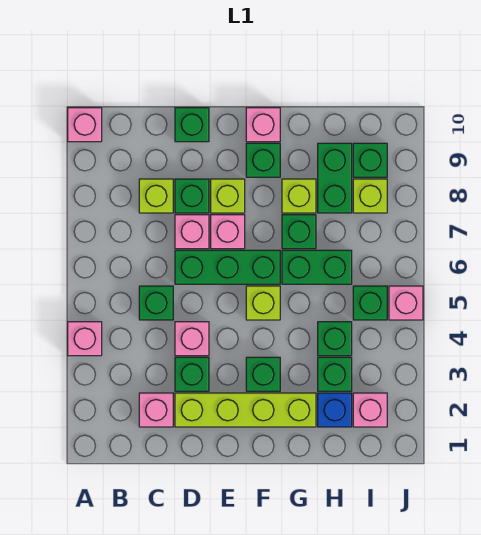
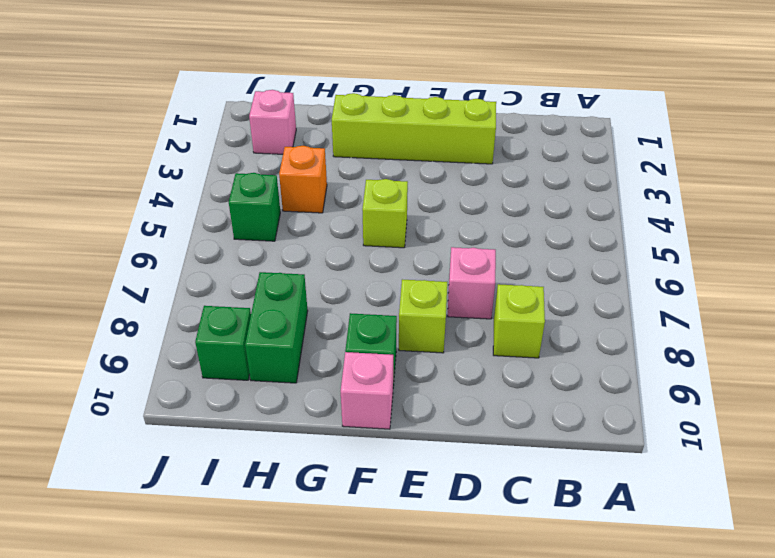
orange 1x1 brick [279,146,327,213] -> green 1x1 brick [318,322,352,356]
none -> pink 1x1 brick [68,322,102,356]
none -> pink 1x1 brick [68,108,102,142]
none -> pink 1x1 brick [139,393,173,427]
none -> green 1x1 brick [139,286,173,320]

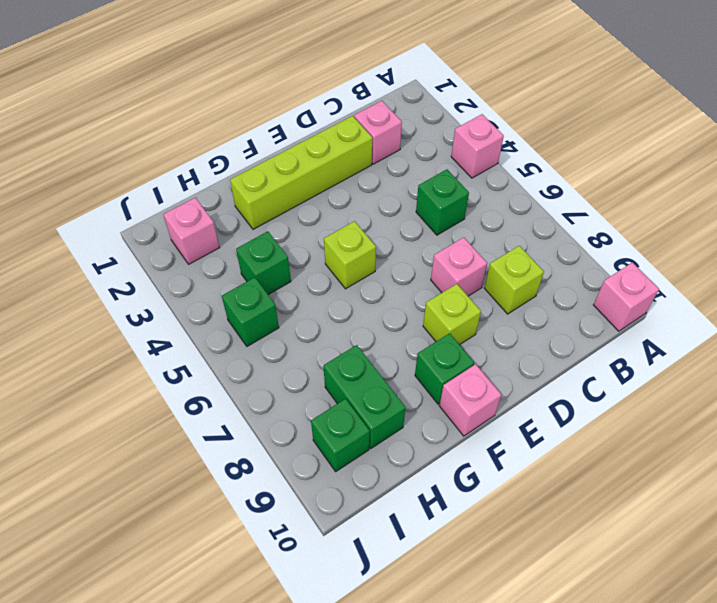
none -> green 1x1 brick [175,357,209,391]
none -> pink 1x1 brick [175,322,209,356]
none -> green 1x3 brick [175,250,280,284]
none -> green 1x1 brick [175,179,209,213]

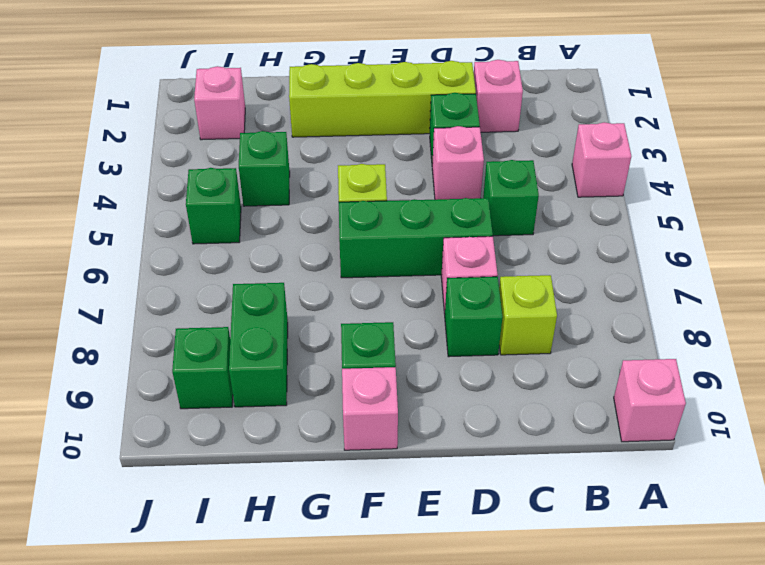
none -> green 1x1 brick [175,108,209,142]
none -> pink 1x1 brick [211,215,245,249]
none -> lime 1x1 brick [211,179,245,213]
none -> green 1x1 brick [246,357,280,391]

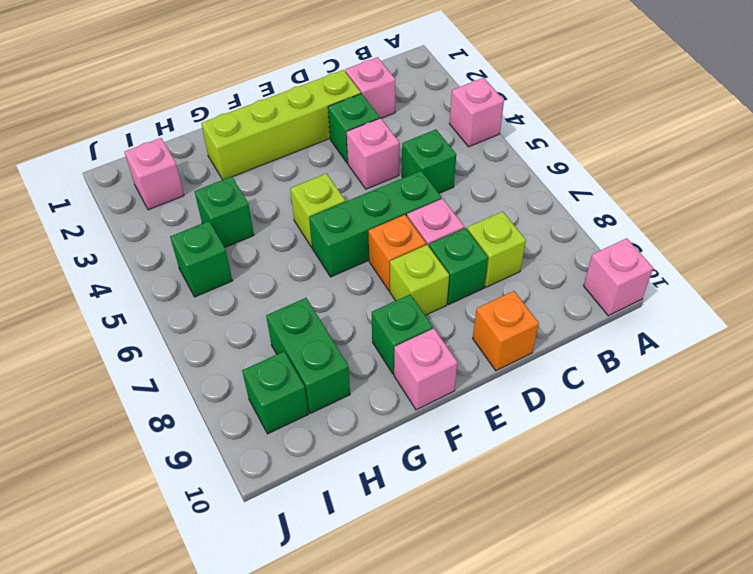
orange 1x1 brick [473,291,539,371] -> green 1x1 brick [175,108,209,142]
orange 1x1 brick [368,215,426,291] -> pink 1x1 brick [211,215,245,249]
none -> green 1x1 brick [246,357,280,391]
none -> green 1x2 brick [282,250,352,284]
none -> green 1x1 brick [282,215,316,249]
none -> lime 1x1 brick [282,179,316,213]

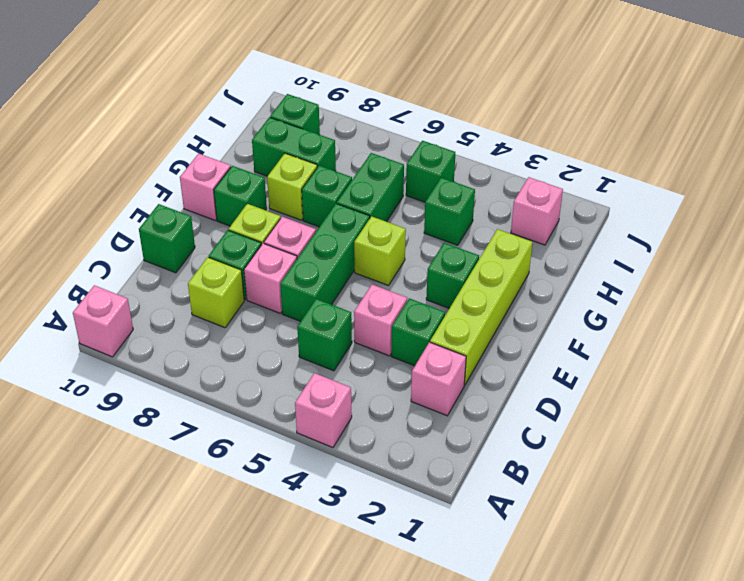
none -> blue 1x1 brick [318,393,352,427]
none -> green 1x1 brick [318,357,352,391]
none -> lime 1x1 brick [353,179,387,213]
none -> pink 1x1 brick [389,286,423,320]

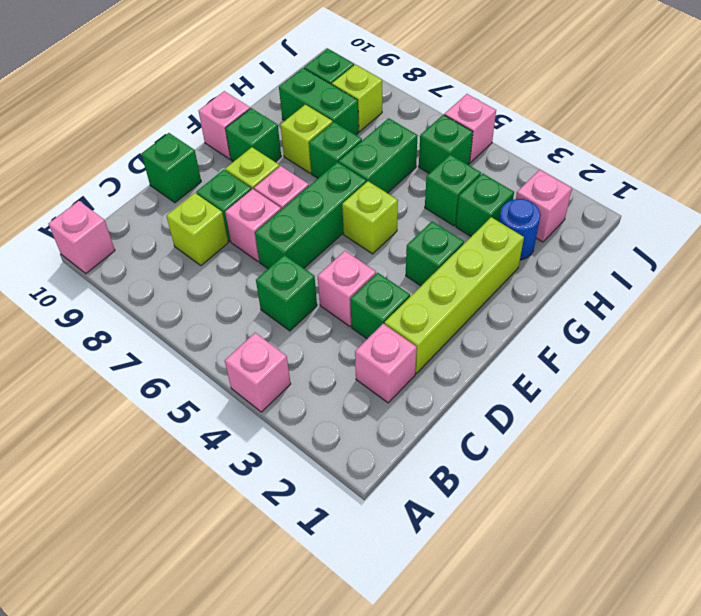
blue 1x1 round brick [499,199,541,260] -> blue 1x1 brick [318,393,352,427]

